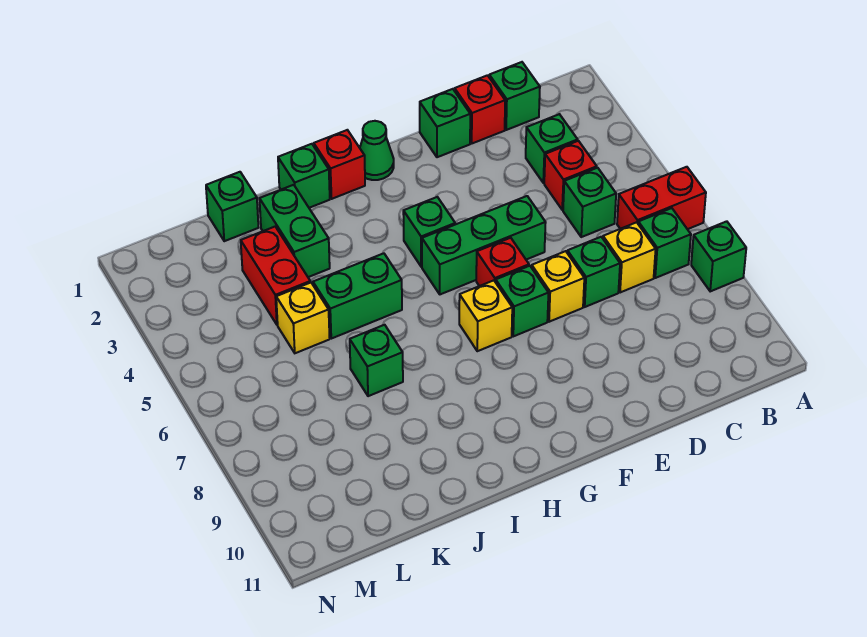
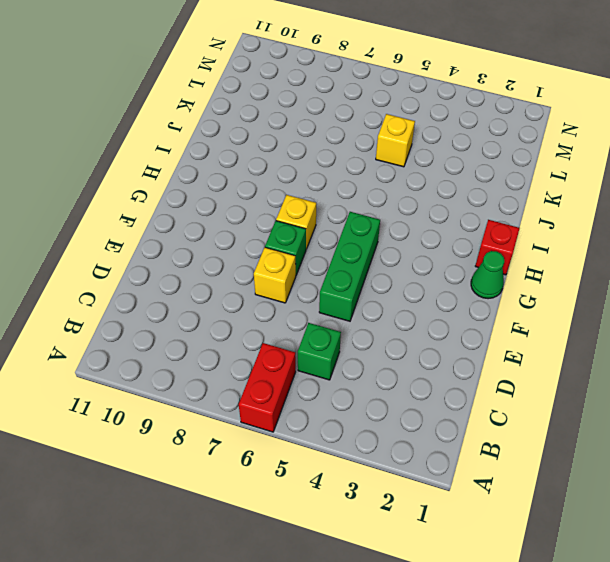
none -> green 1x1 brick [691,221,746,291]
none -> green 1x1 brick [638,208,691,278]
none -> green 1x1 brick [489,62,540,130]

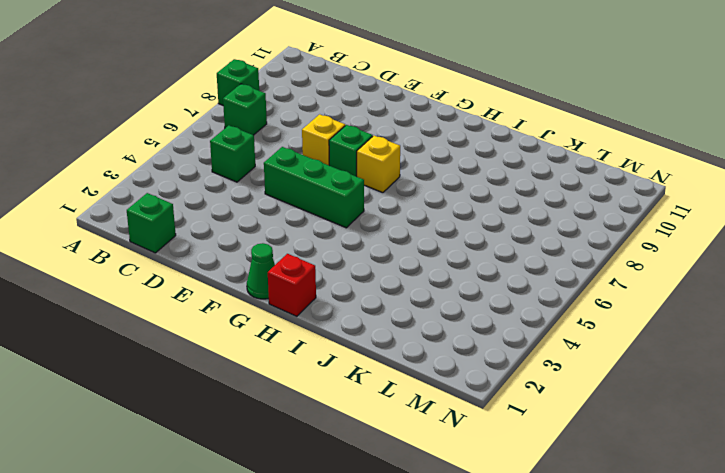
none -> red 1x2 brick [617,167,706,229]
none -> green 1x1 brick [526,114,578,183]
none -> red 1x1 brick [544,141,597,210]

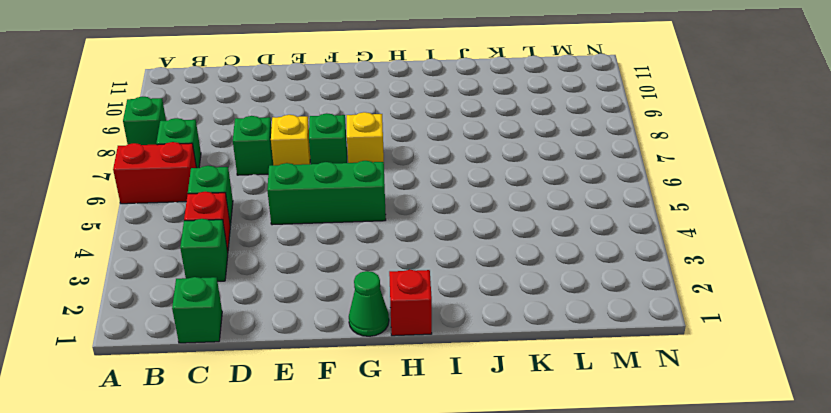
none -> yellow 1x1 brick [603,222,656,293]
none -> red 1x1 brick [455,75,505,143]
none -> green 1x1 brick [420,89,470,157]

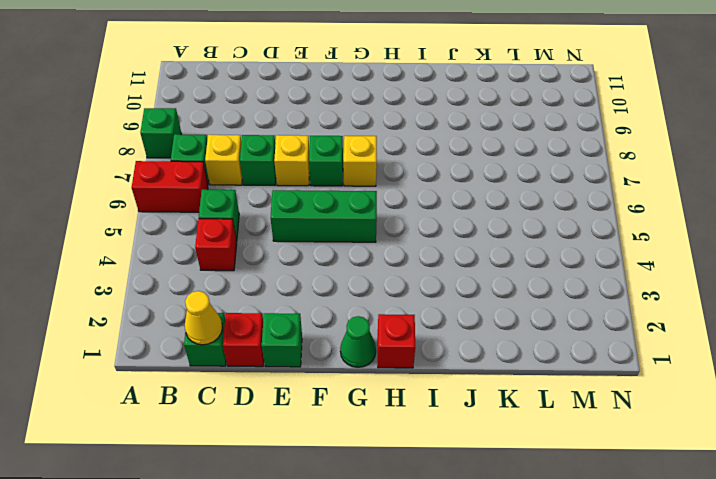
yellow 1x1 cone [185,291,222,345] -> none
none -> green 1x1 brick [526,114,578,183]
none -> red 1x1 brick [476,238,529,286]
none -> green 1x1 brick [403,197,455,267]

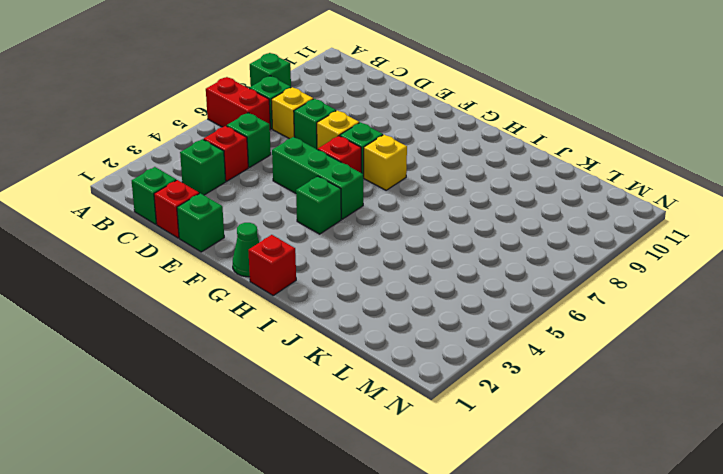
none -> green 1x1 brick [278,144,330,208]
none -> green 1x2 brick [313,253,402,339]
none -> green 1x2 brick [259,185,330,277]

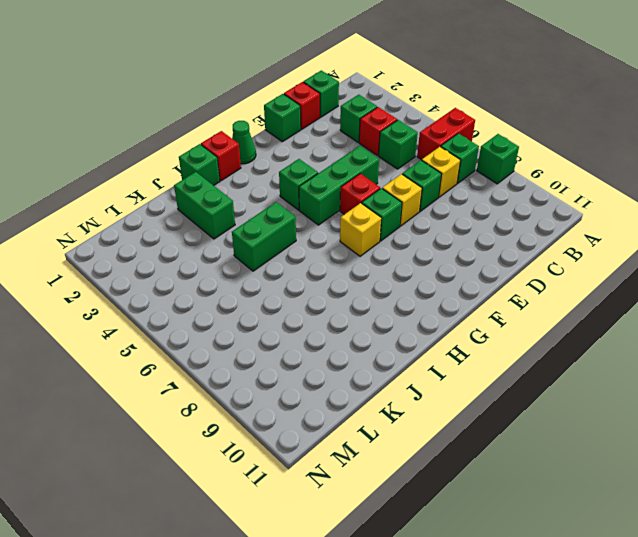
none -> green 1x1 brick [350,325,403,396]
none -> green 1x1 brick [206,172,259,241]
none -> red 1x2 brick [241,227,310,325]

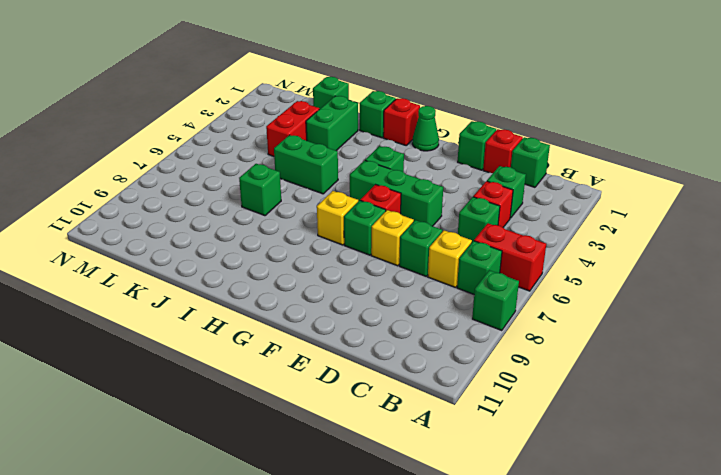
none -> yellow 1x1 brick [276,282,330,353]

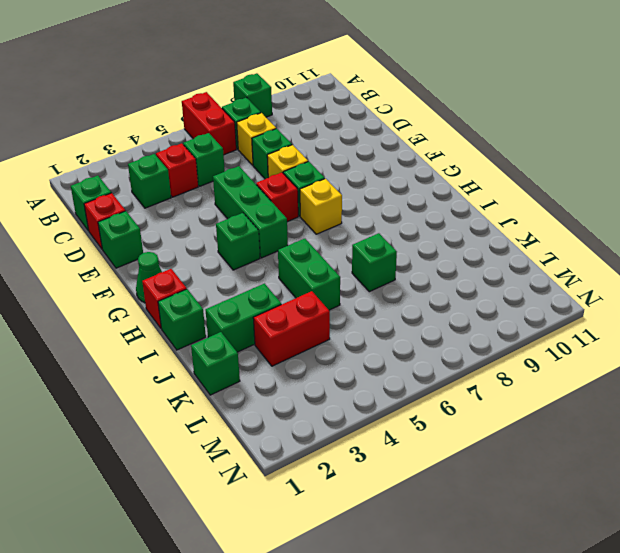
none -> yellow 1x1 brick [276,282,330,353]

